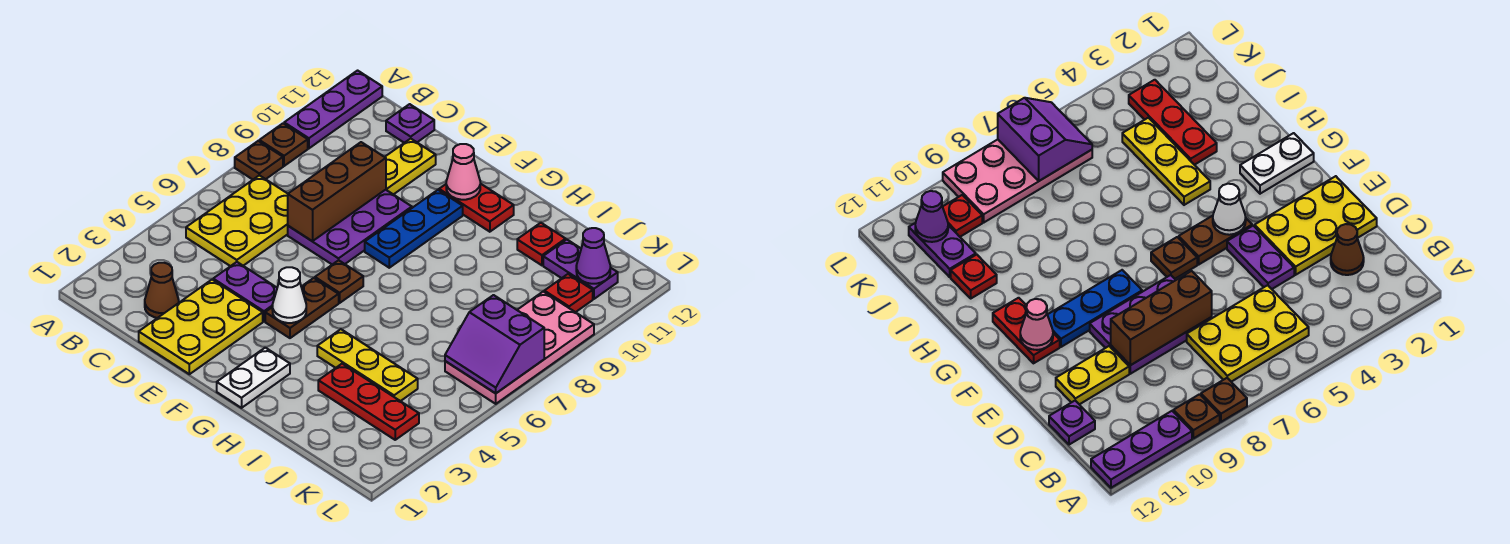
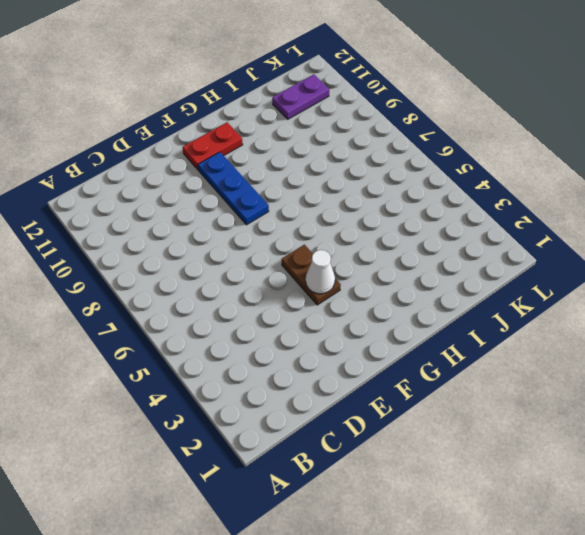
none -> brown 1x1 plate [235,141,283,179]
none -> brown 1x1 plate [259,124,308,166]
none -> purple 1x3 plate [284,71,382,148]

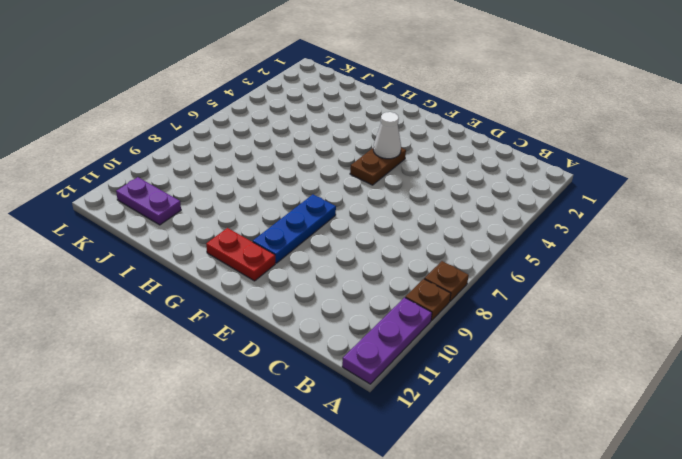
none -> yellow 2x3 plate [186,175,288,266]
none -> brown 1x1 cone [145,263,179,318]
none -> purple 1x1 plate [386,104,434,143]

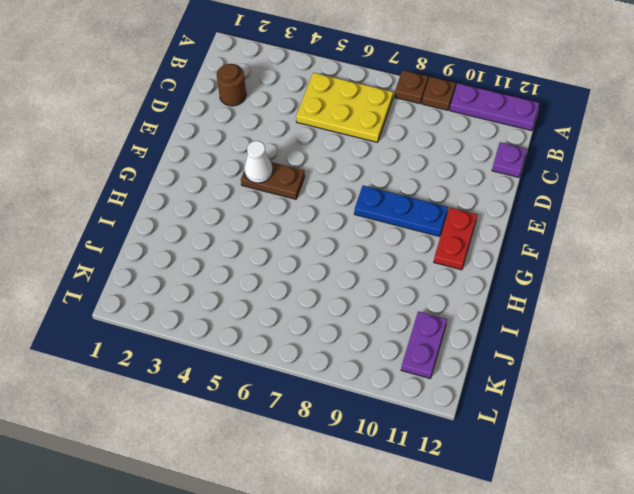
brown 1x1 round brick [217,64,246,106] -> brown 1x1 cone [145,263,179,318]
none -> yellow 2x3 plate [139,280,263,374]
none -> purple 1x2 plate [213,262,277,321]
none -> purple 2x3 plate [288,190,412,264]

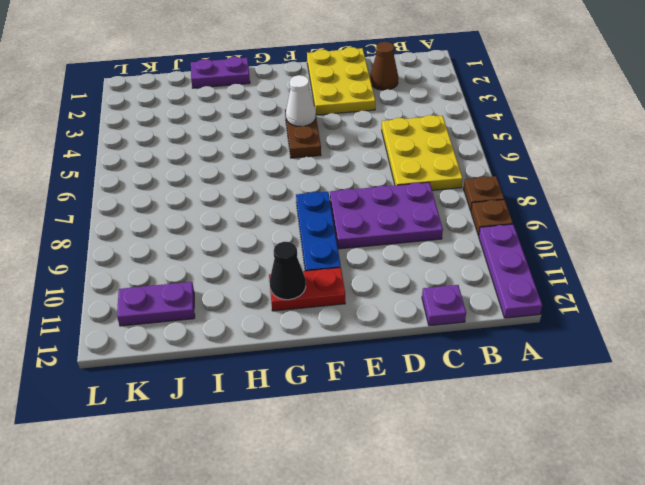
purple 2x3 plate [330,182,443,249] -> purple 2x3 plate turned to [288,190,412,264]
black 1x1 cone [270,242,306,300] -> none
purple 1x2 plate [191,57,250,88] -> purple 1x2 plate moved to [213,262,277,321]
none -> yellow 1x2 plate [385,139,436,195]
none -> brown 1x1 plate [315,260,363,303]
none -> white 1x2 plate [217,348,290,408]

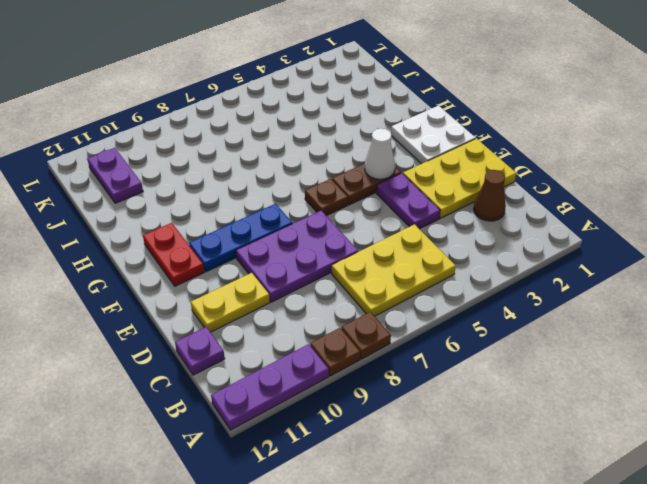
white 2x2 plate [391,106,475,164] -> white 1x2 plate [217,348,290,408]
none -> yellow 1x3 plate [317,329,418,401]
none -> red 1x3 plate [318,364,419,440]
none -> red 1x1 plate [517,223,566,265]

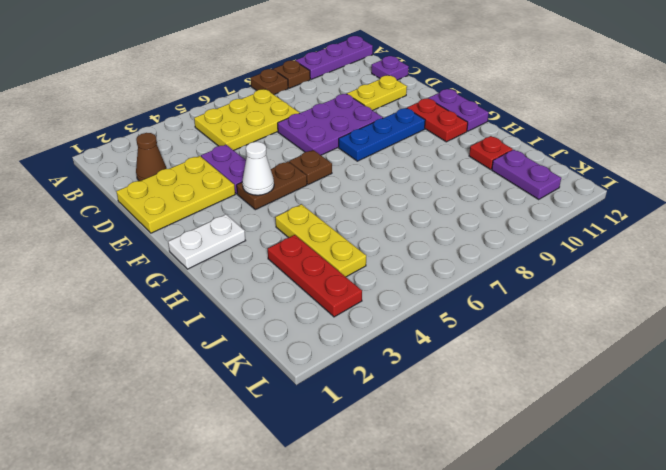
purple 1x2 plate [428,89,489,131] -> none
none -> pink 2x4 plate [445,292,594,404]
none -> red 1x1 plate [544,274,593,312]
none -> brown 1x3 brick [288,142,386,241]

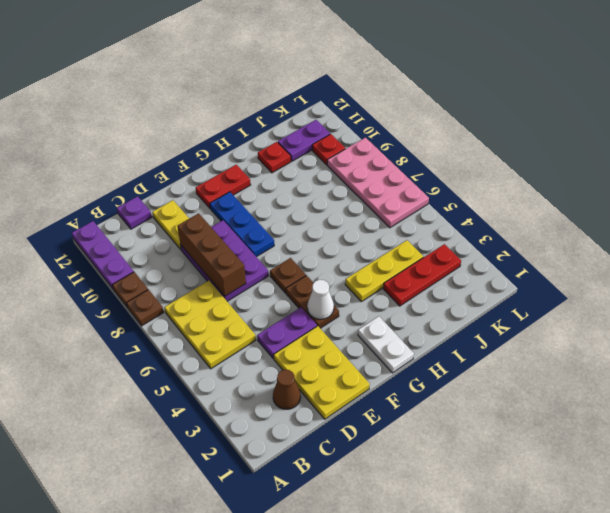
none -> pink 1x1 cone [446,144,480,200]
none -> purple 2x2 slope [445,295,544,393]
none -> purple 1x1 cone [576,228,610,284]

